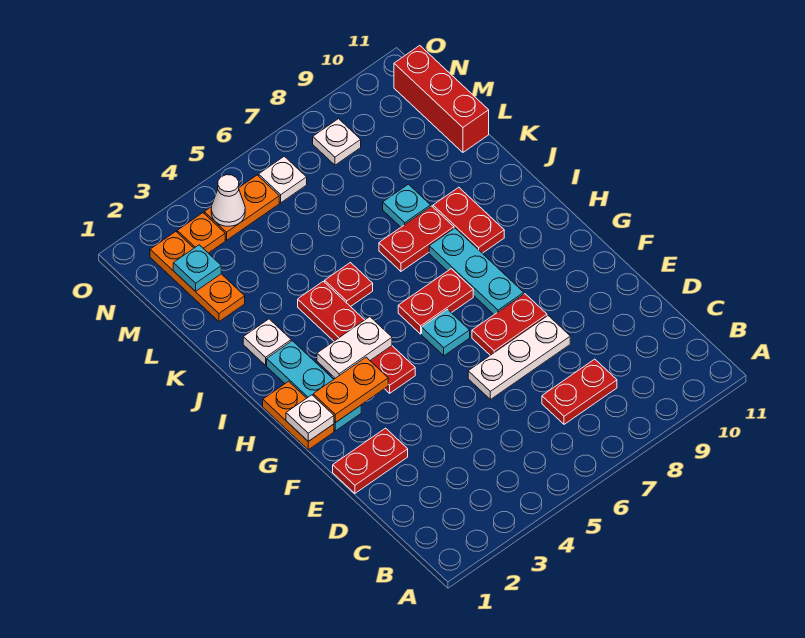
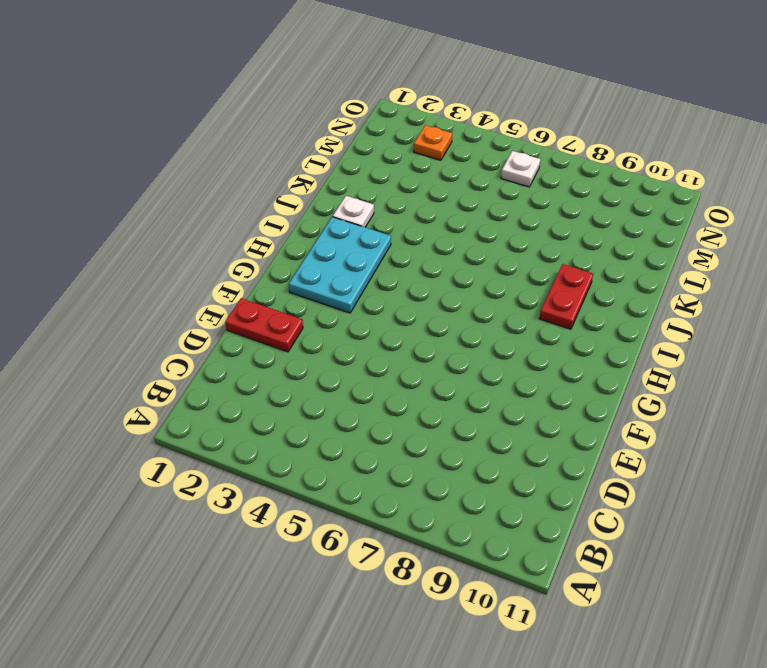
cyan 2x3 plate [289,217,391,313] -> cyan 1x3 plate [267,341,361,431]
none -> red 1x2 plate [542,359,617,424]
none -> white 1x3 plate [468,316,570,399]
none -> red 1x2 plate [472,294,547,355]

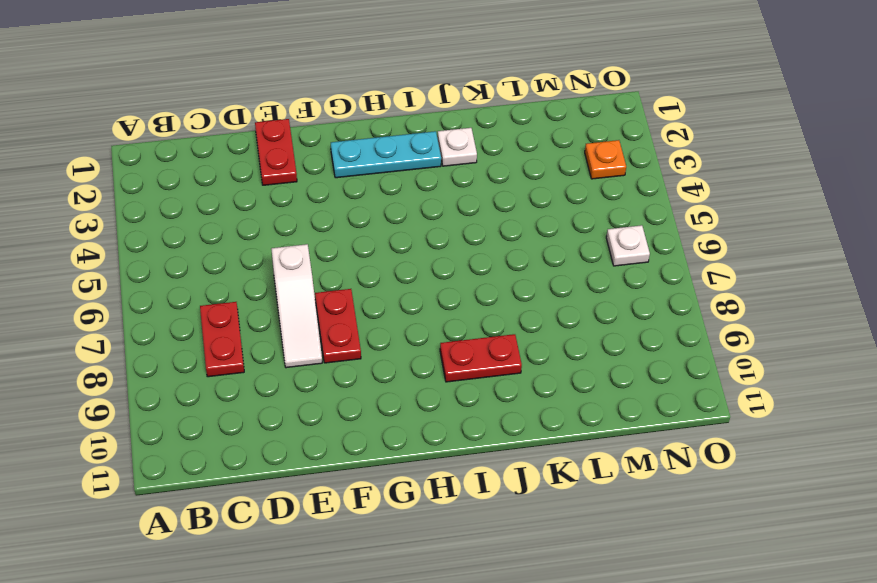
white 1x3 slope [271,244,322,368] -> white 1x3 plate [468,316,570,399]
none -> orange 1x2 plate [263,381,334,450]
none -> red 1x4 plate [298,281,415,393]
none -> cyan 1x1 plate [422,309,470,356]

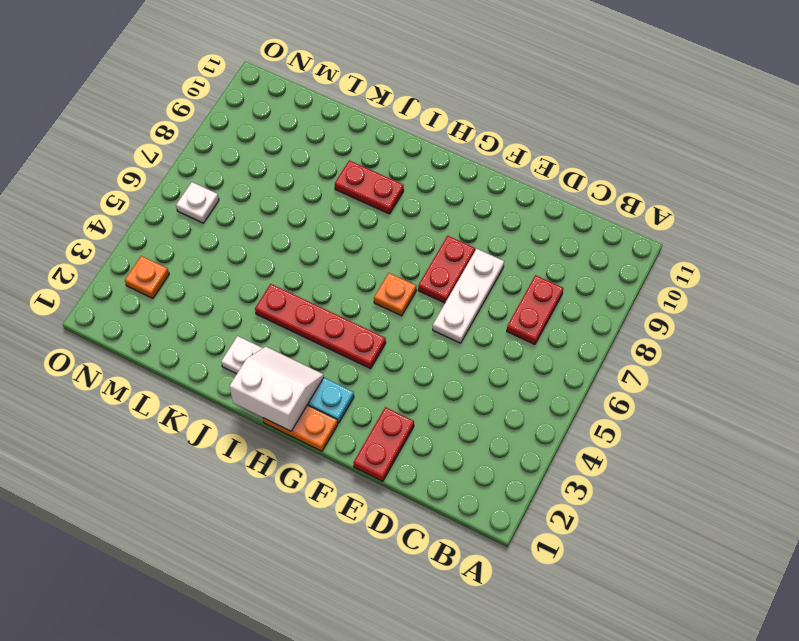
orange 1x1 plate [374,273,416,316] -> cyan 1x1 plate [422,309,470,356]
white 2x2 slope [229,347,324,431] -> none
none -> cyan 1x3 plate [429,228,524,315]
none -> red 1x2 plate [398,269,473,334]
none -> red 1x1 plate [325,263,373,307]

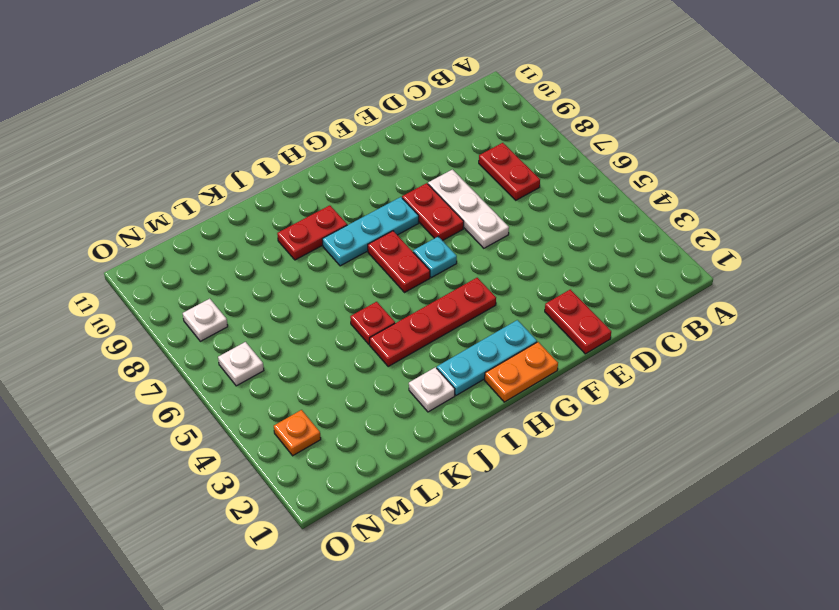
none -> red 1x2 plate [379,206,454,271]
none -> cyan 1x1 plate [383,184,431,227]
none -> orange 1x3 plate [150,232,245,322]

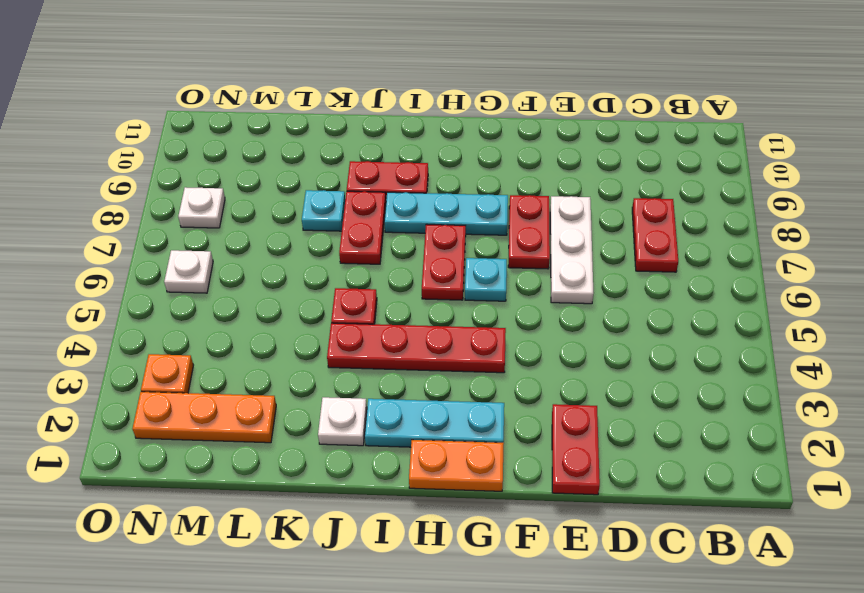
none -> red 1x3 brick [394,46,489,152]
none -> orange 1x2 plate [204,175,279,240]
none -> white 1x1 plate [286,395,334,441]

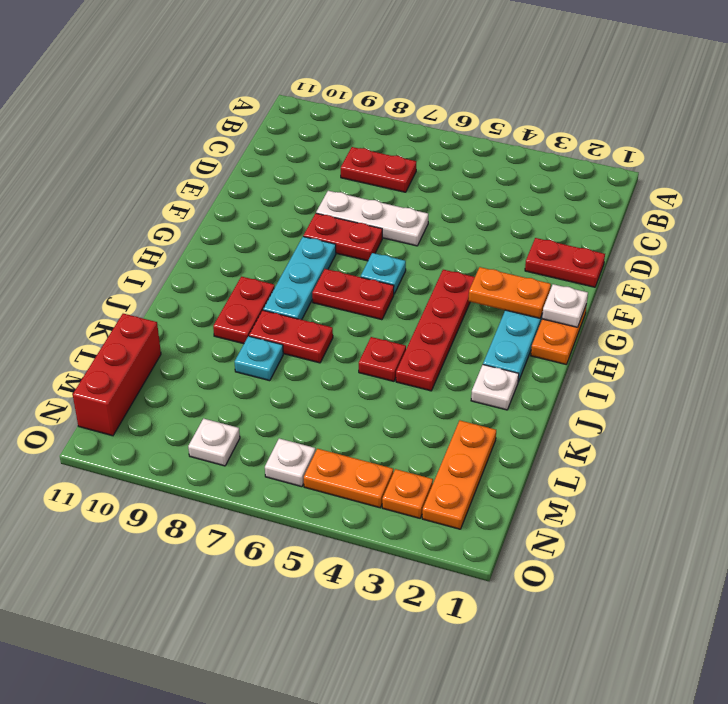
none -> white 1x2 plate [317,317,392,378]
none -> cyan 1x1 plate [173,245,221,291]
none -> white 1x1 cone [211,175,245,226]

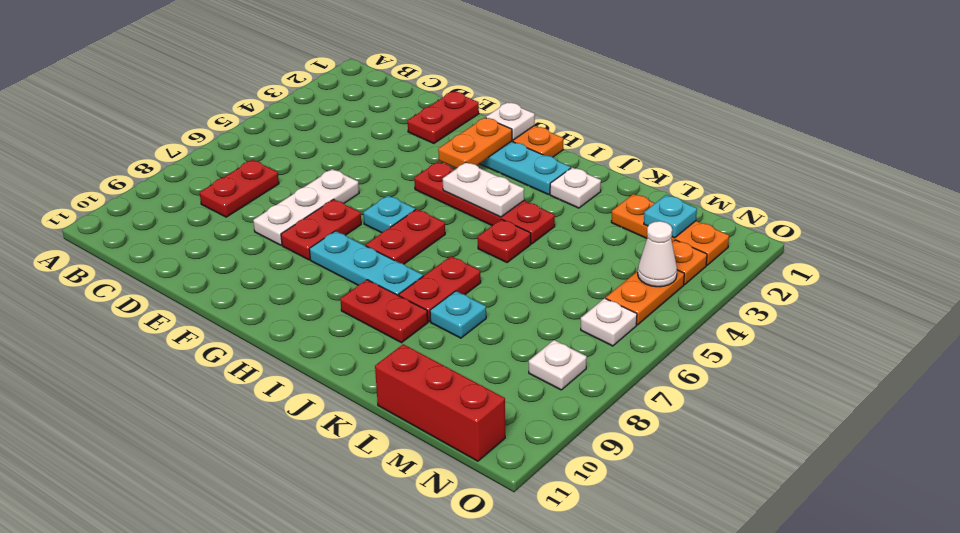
white 1x2 plate [443,162,524,217] -> white 1x2 plate turned to [317,317,392,378]

